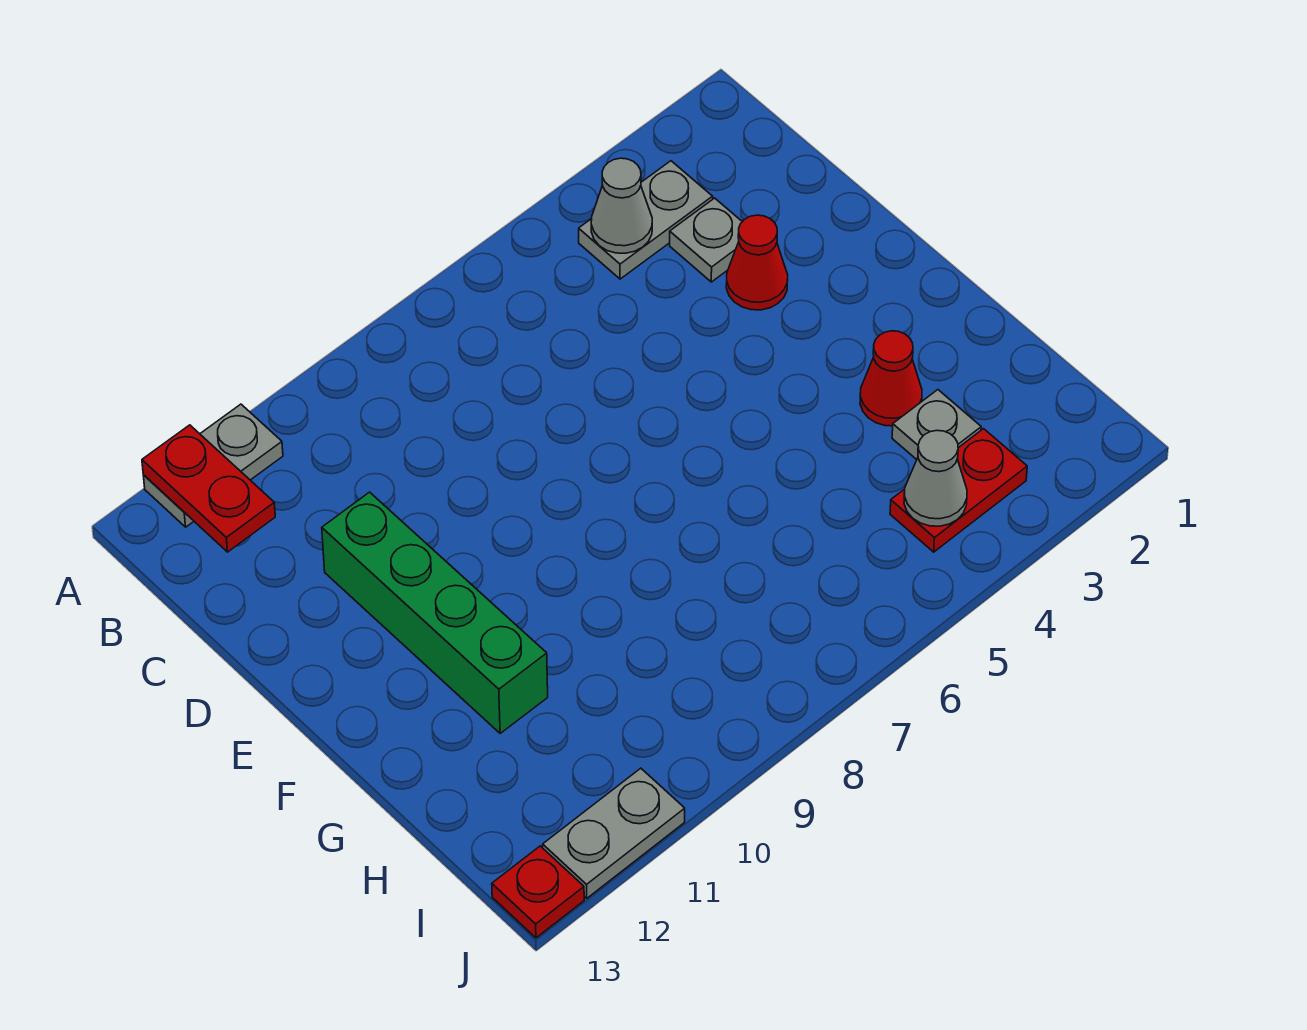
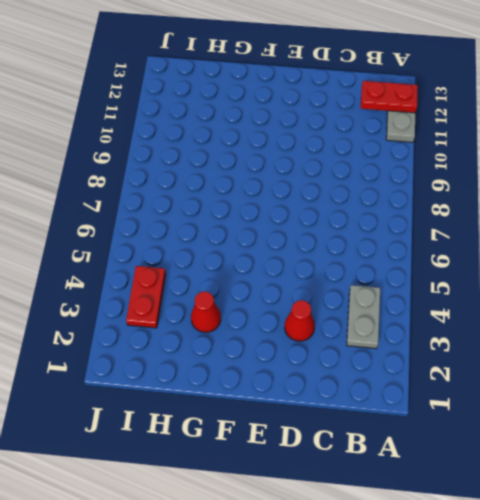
none -> grey 1x1 plate [670,198,742,282]
none -> green 1x4 brick [322,492,548,733]
none -> grey 1x1 plate [892,390,981,460]

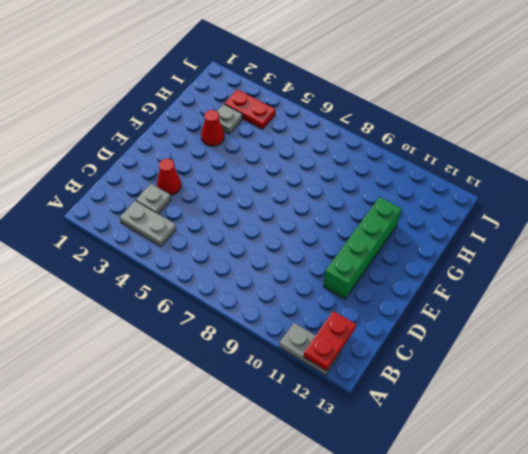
none -> grey 1x2 plate [543,768,685,898]
none -> red 1x1 plate [492,846,584,938]
none -> grey 1x1 cone [591,158,652,253]

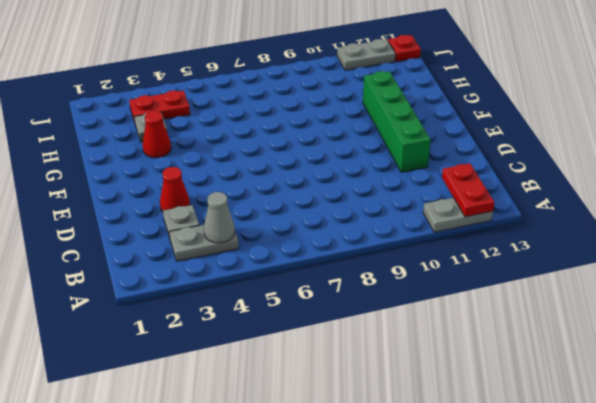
none -> grey 1x1 cone [904,431,967,526]

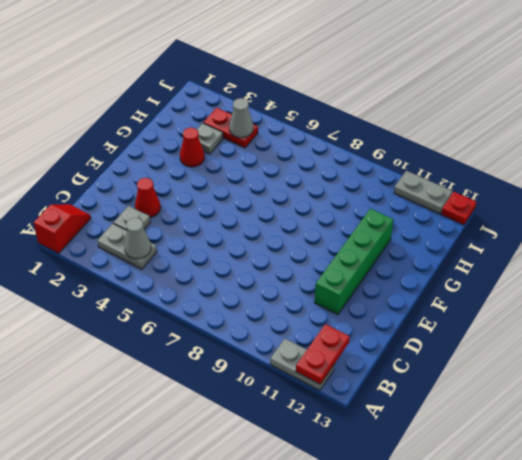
red 1x2 slope [34,204,91,253] -> none

